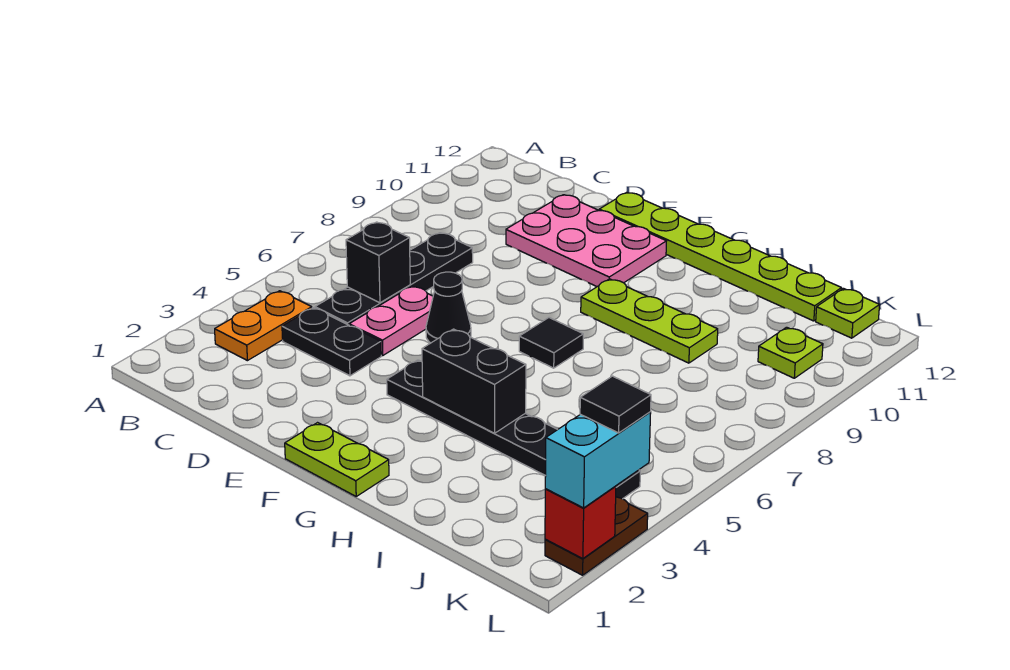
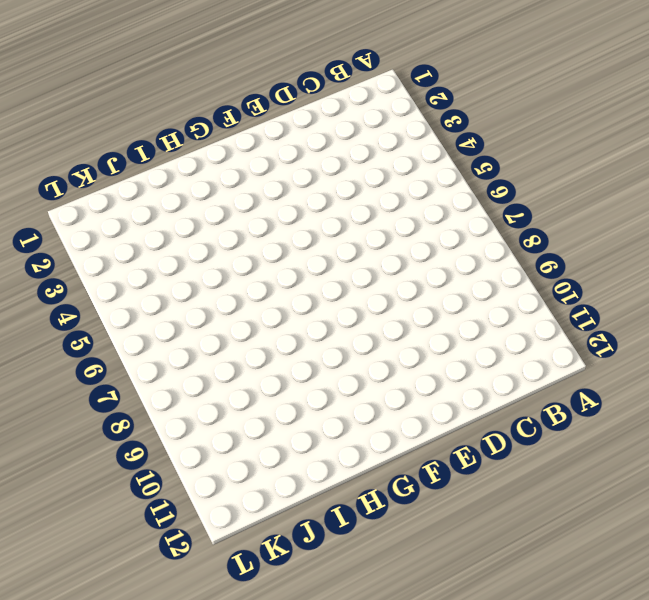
none -> orange 1x2 plate [215,291,312,361]
none -> black 1x2 plate [282,308,381,376]
none -> black 1x4 plate [315,233,473,325]

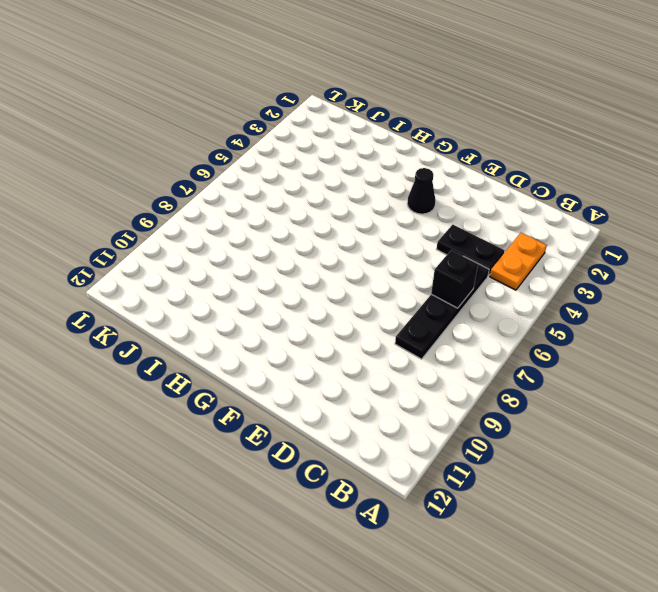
black 1x1 cone [407,168,435,214] -> black 1x1 cone moved to [426,272,471,343]
none -> pink 1x2 plate [349,286,433,356]
none -> pink 2x3 plate [506,195,666,287]
none -> lime 1x6 plate [599,192,842,321]

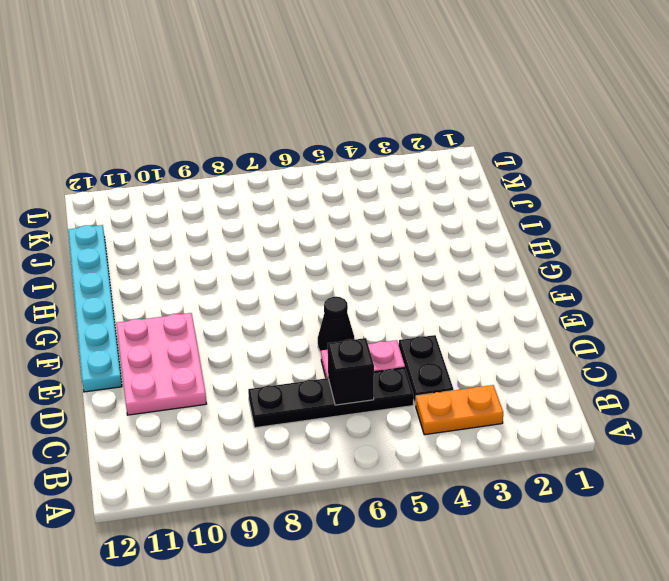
cyan 1x6 plate [68,225,122,392] -> lime 1x6 plate [599,192,842,321]
none -> lime 1x2 plate [285,423,389,496]
none -> black 1x6 plate [387,360,640,499]
none -> black 1x1 tile [519,318,583,368]

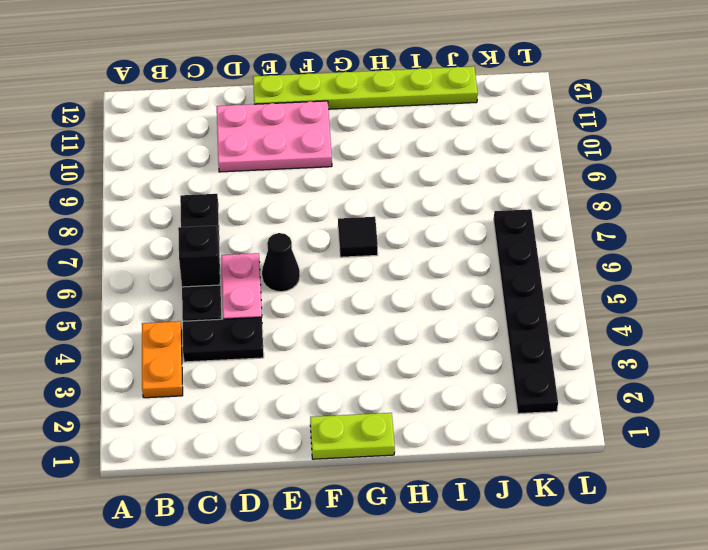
black 1x6 plate [494,209,558,414] -> black 1x6 plate turned to [387,360,640,499]
none -> lime 1x3 plate [581,279,718,363]
none -> lime 1x1 plate [758,327,823,378]
none -> lime 1x1 plate [816,289,880,338]

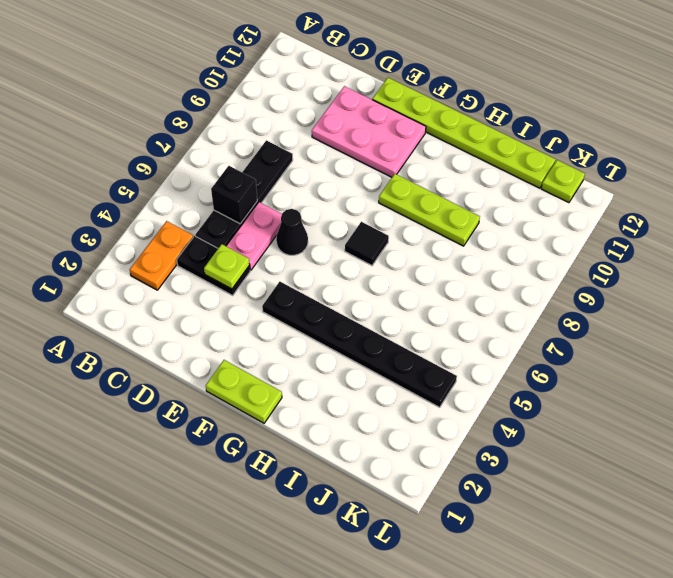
lime 1x1 plate [204,244,250,289] -> lime 1x1 plate moved to [758,327,823,378]
none -> brown 1x2 plate [545,497,648,575]
none -> black 1x2 brick [422,329,526,433]
none -> red 1x1 brick [545,486,616,559]

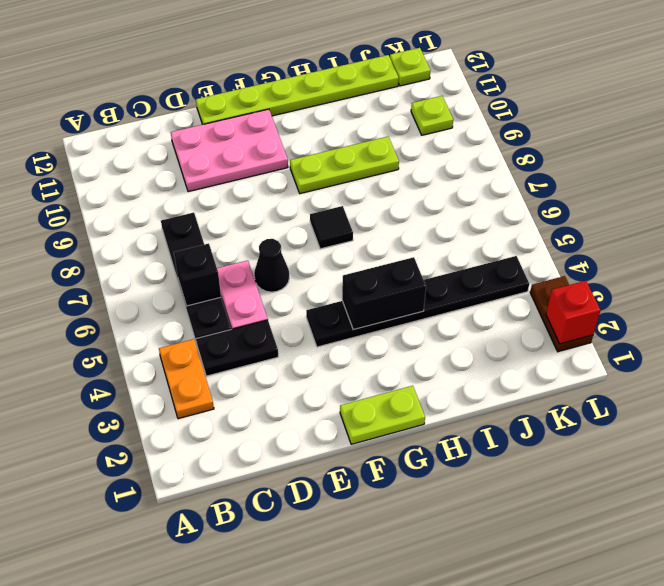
none -> cyan 1x2 brick [545,412,651,508]
none -> black 1x1 tile [580,376,651,433]

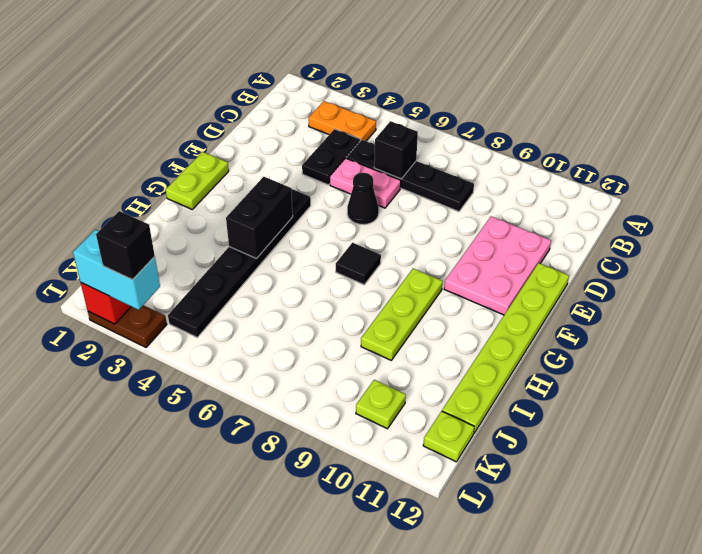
black 1x1 brick [96,211,155,280] -> black 1x1 tile [580,376,651,433]

